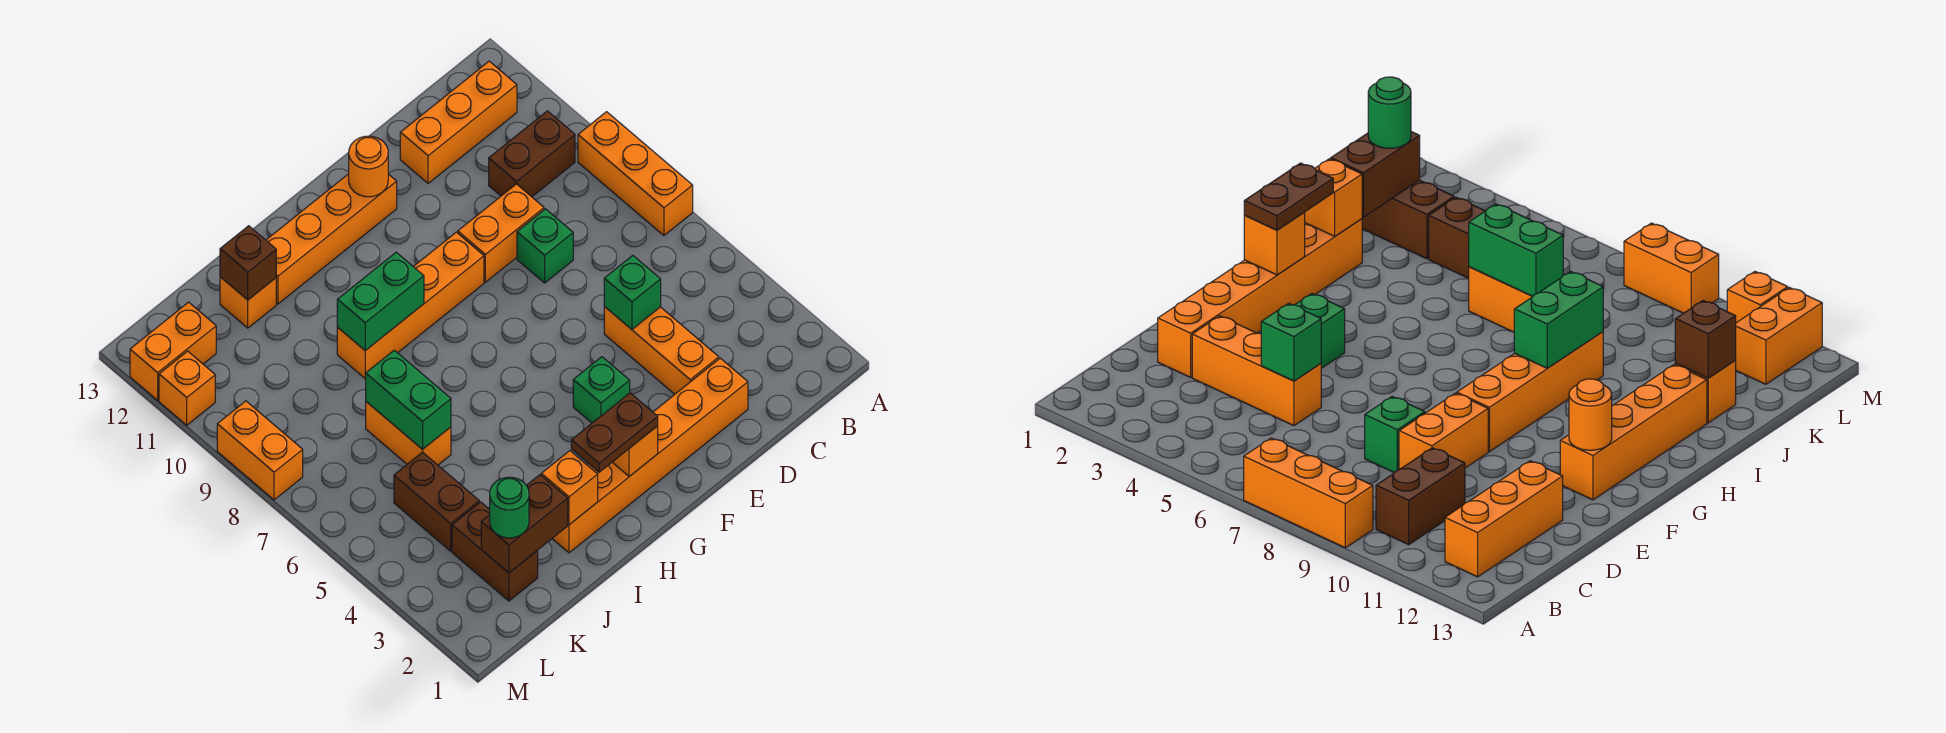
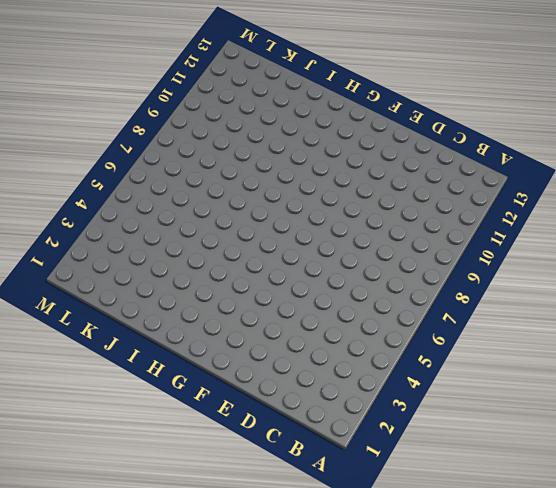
none -> orange 1x3 brick [578,112,693,235]
none -> brown 1x2 brick [489,111,575,197]
none -> orange 1x3 brick [400,61,517,183]

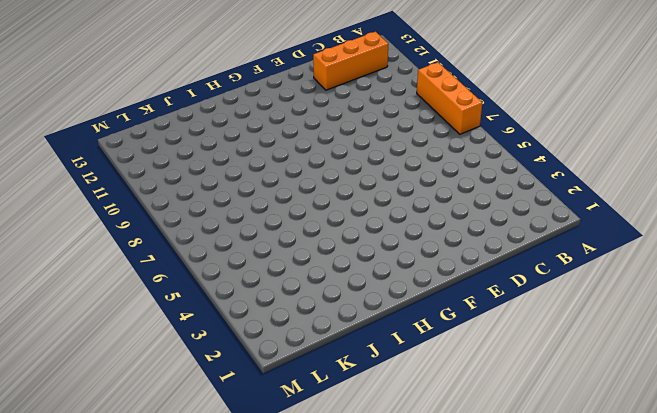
none -> brown 1x2 brick [489,111,575,197]
none -> orange 1x6 brick [552,358,748,553]
none -> orange 1x3 brick [604,307,719,394]

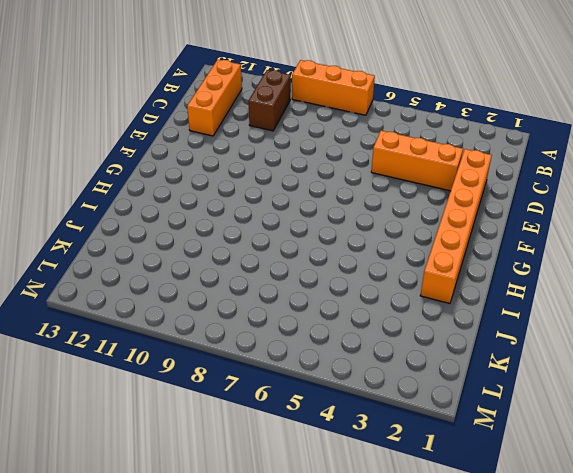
none -> green 1x1 brick [517,209,573,283]
none -> orange 1x2 brick [458,184,544,282]
none -> green 1x1 brick [573,357,630,423]

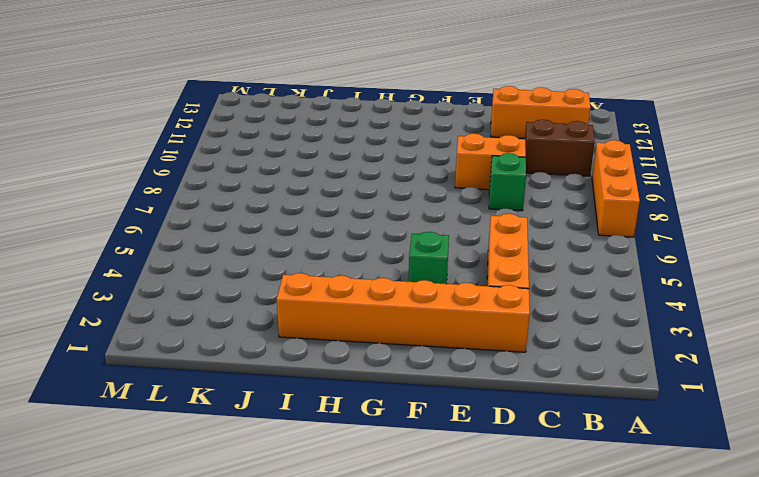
none -> orange 1x4 brick [337,232,484,378]
none -> orange 1x4 brick [266,174,397,304]
none -> orange 1x2 brick [366,402,451,465]

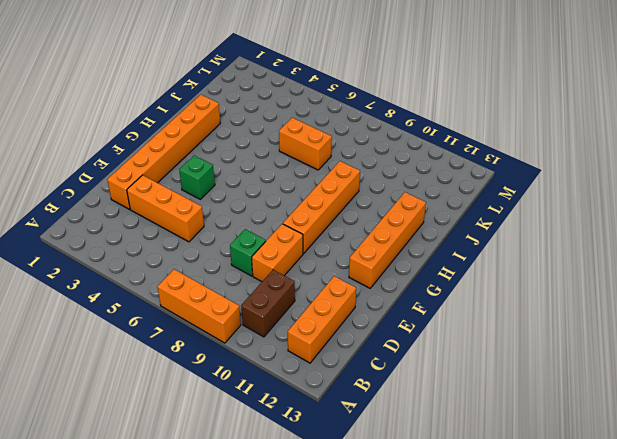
none -> orange 1x1 brick [220,277,276,328]
none -> brown 1x2 brick [452,502,538,601]
none -> brown 1x2 brick [394,452,479,551]

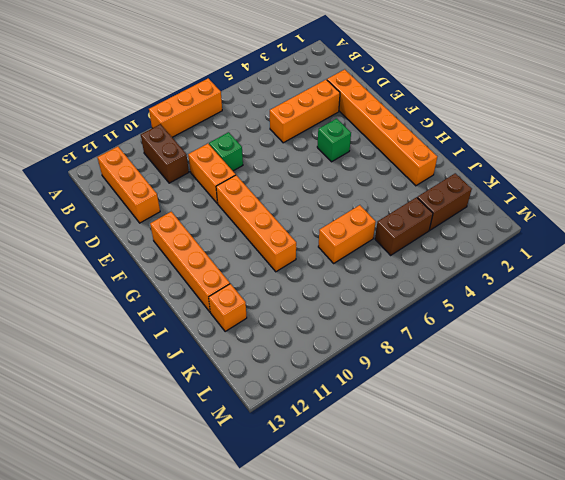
none -> orange 1x2 brick [130,302,216,400]
none -> orange 1x2 brick [217,401,303,500]
none -> orange 1x1 brick [159,351,215,425]

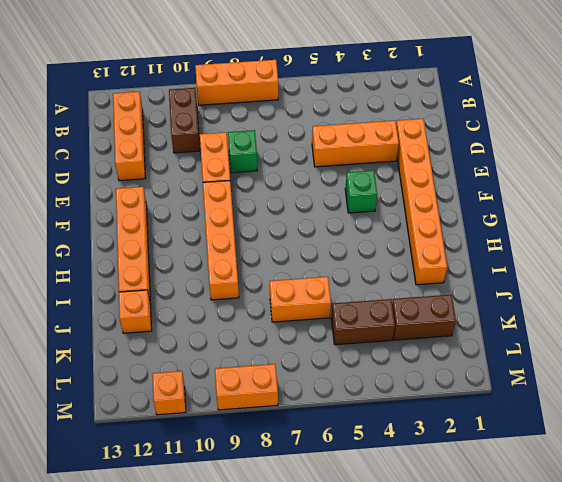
none -> orange 1x2 brick [130,302,216,400]
none -> green 1x1 brick [604,256,661,329]
none -> orange 1x1 round brick [349,136,388,197]

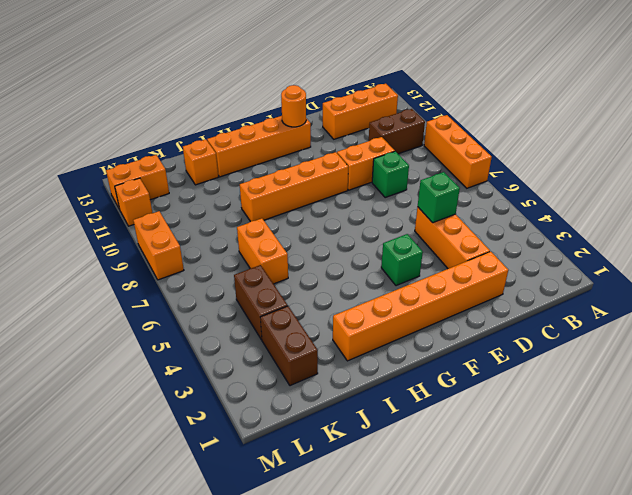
none -> orange 1x1 brick [613,426,658,476]
none -> green 1x2 brick [337,252,424,350]
none -> orange 1x1 brick [541,451,598,525]

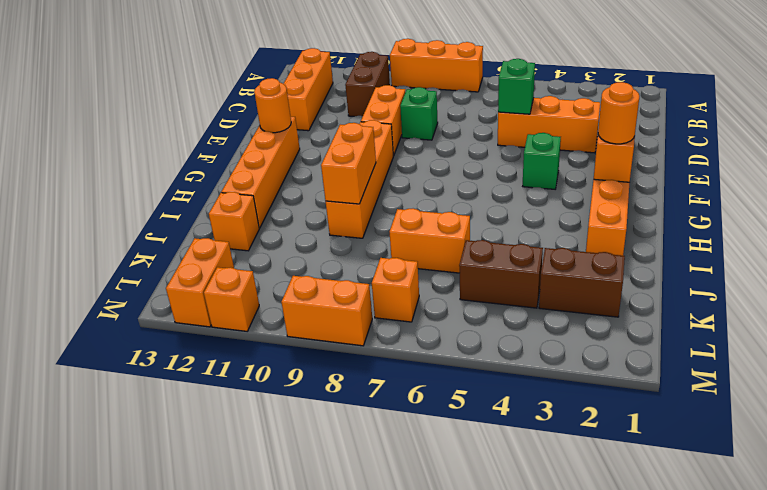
orange 1x1 round brick [598,82,640,144] -> brown 1x2 plate [571,393,658,472]
orange 1x2 brick [321,123,376,204] -> green 1x2 brick [337,252,424,350]
orange 1x1 brick [372,258,419,322] -> orange 1x1 brick moved to [541,451,598,525]
none -> brown 1x2 brick [481,475,568,573]
none -> green 1x2 brick [365,350,451,449]
none -> brown 1x1 brick [220,226,276,300]

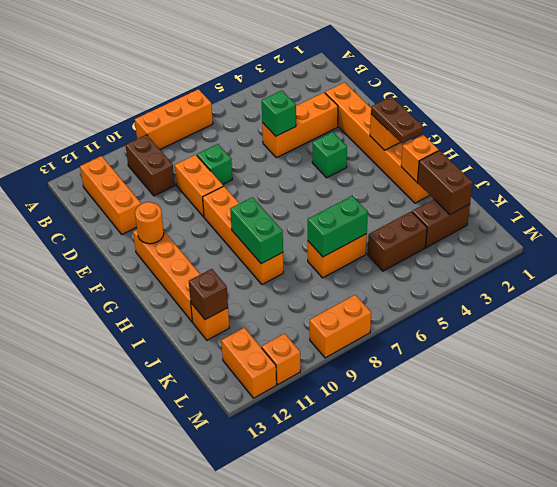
none -> green 1x1 round brick [490,477,529,538]

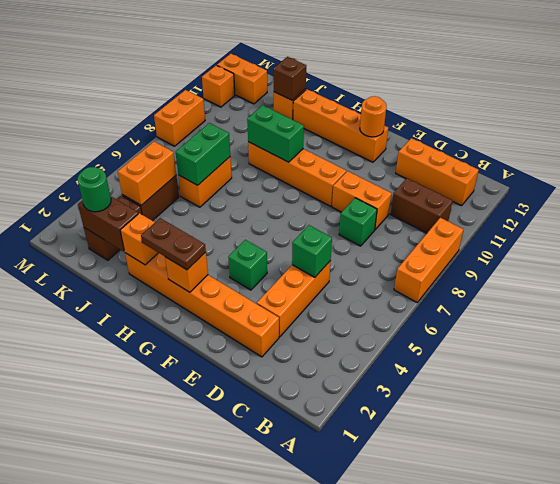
orange 1x2 brick [118,142,176,205] -> none

